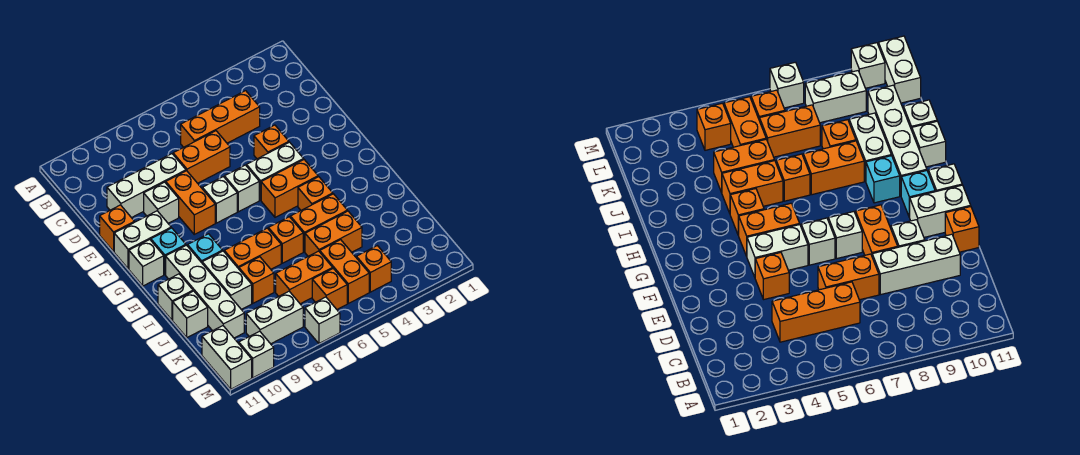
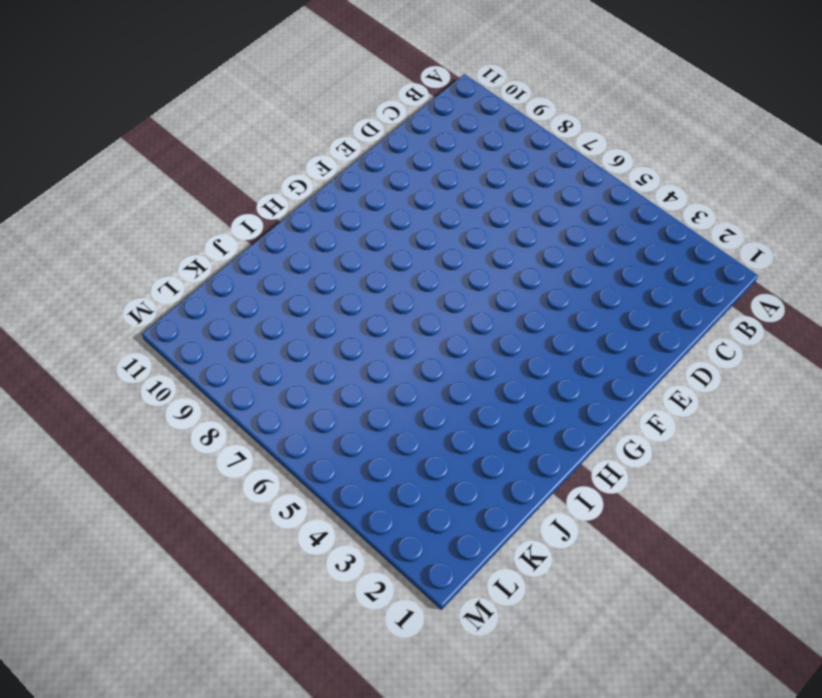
none -> orange 1x3 brick [181,91,260,147]
none -> orange 1x2 brick [173,131,230,183]
none -> white 1x3 brick [107,154,186,218]
none -> orange 1x1 brick [254,125,289,159]

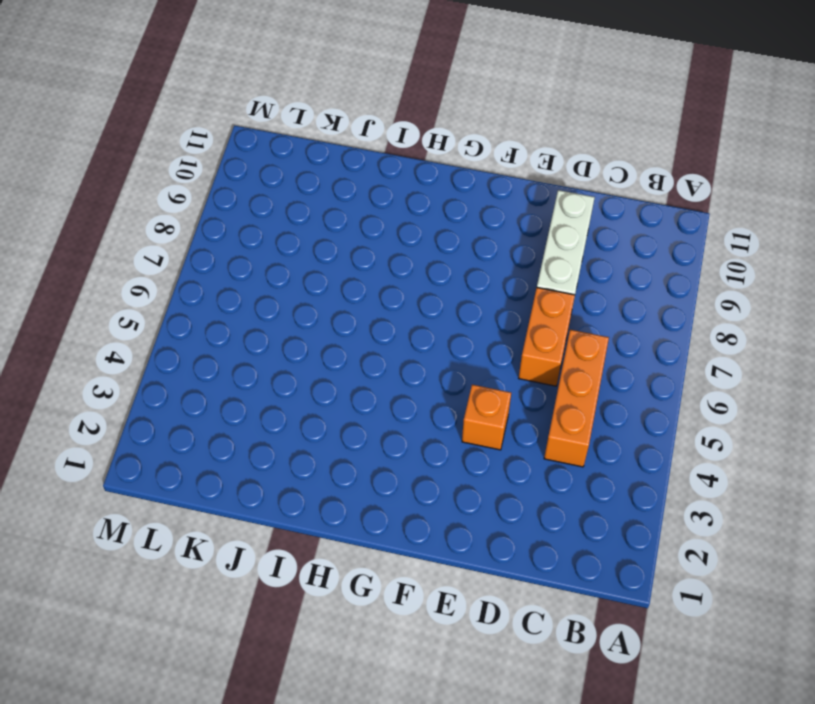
none -> orange 1x2 brick [166,171,215,234]
none -> white 1x1 brick [144,182,179,223]
none -> orange 1x1 brick [100,205,135,251]
none -> white 1x2 brick [247,142,304,200]

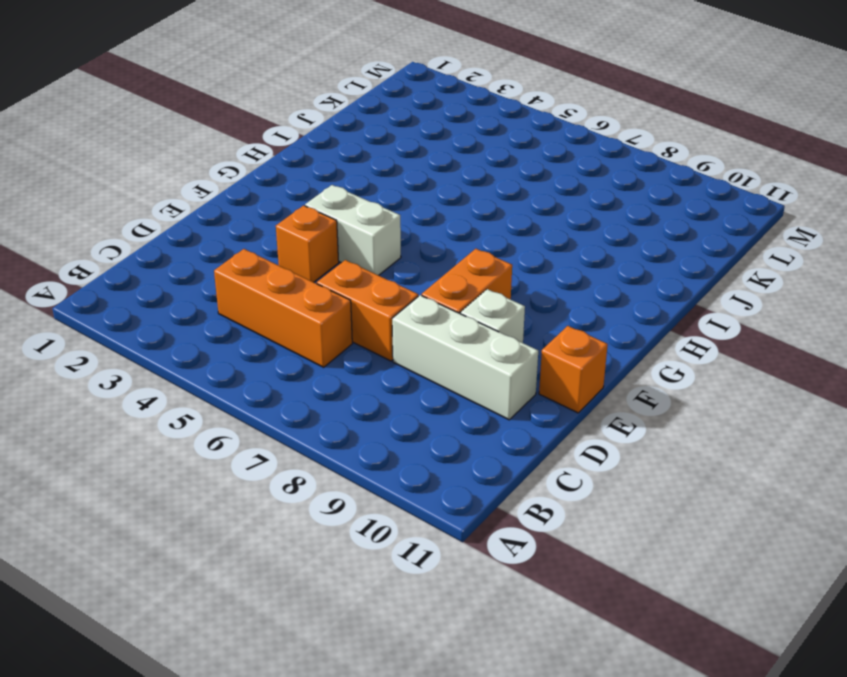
none -> white 1x1 brick [224,165,259,212]
none -> white 1x1 brick [202,177,237,223]
none -> white 1x2 brick [114,211,171,269]
none -> orange 1x2 brick [261,160,318,217]

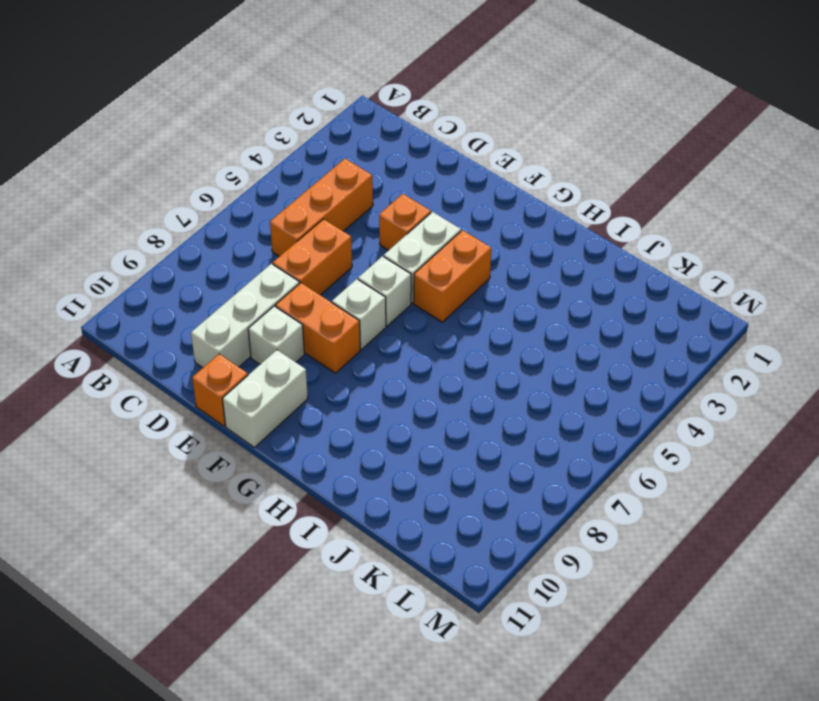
none -> cyan 1x1 brick [151,228,186,274]
none -> white 1x1 brick [129,240,164,286]
none -> orange 1x1 brick [298,177,333,210]
none -> cyan 1x1 brick [188,234,223,263]

